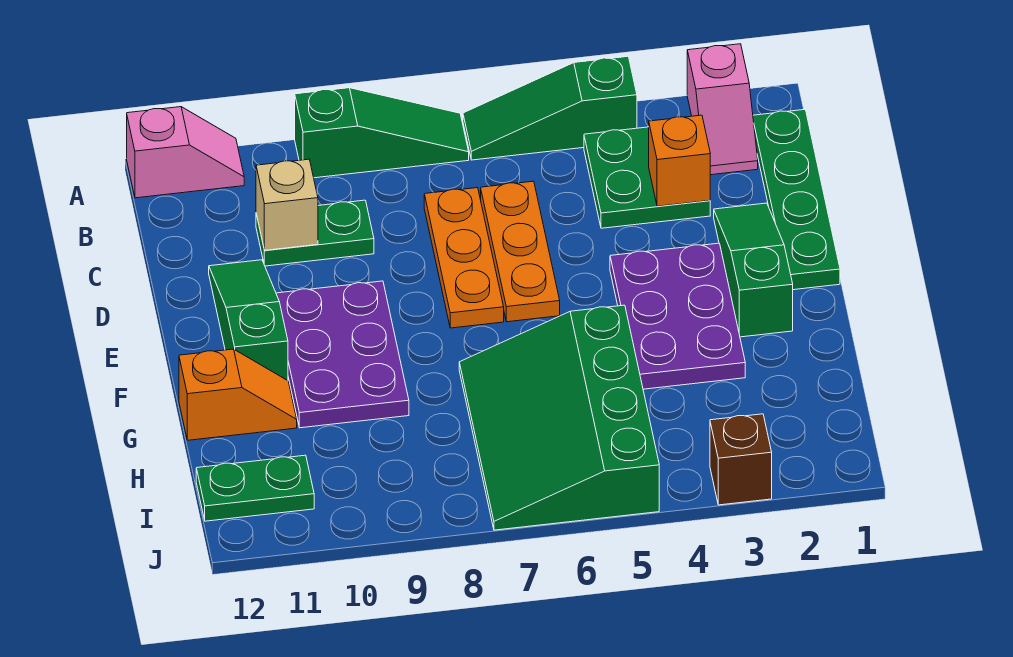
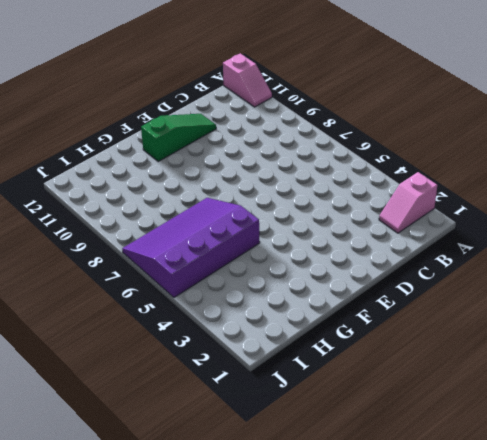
purple 3x4 slope [122,198,260,297] -> green 3x4 slope [459,305,659,530]
none -> green 1x3 slope [463,56,637,160]
none -> green 1x3 slope [295,88,469,178]
none -> green 1x4 plate [753,110,840,290]

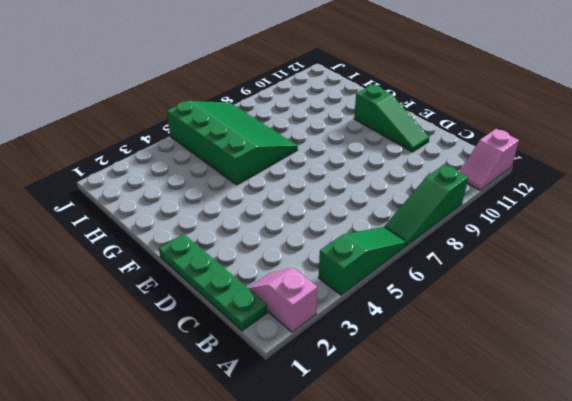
none -> green 2x2 plate [584,127,710,228]
none -> orange 1x3 plate [481,181,560,322]
none -> orange 1x3 plate [424,188,504,328]

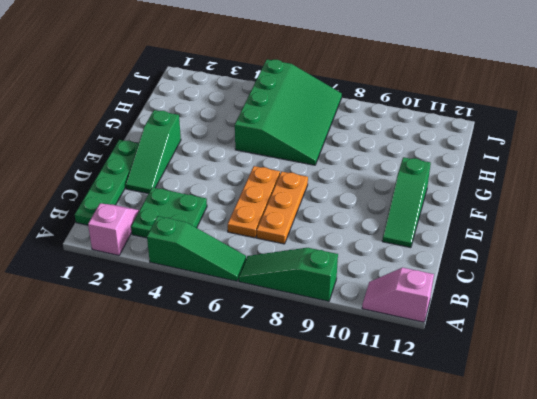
none -> green 1x2 plate [256,200,374,266]
none -> purple 2x3 plate [610,243,745,389]
none -> purple 2x3 plate [276,281,409,428]

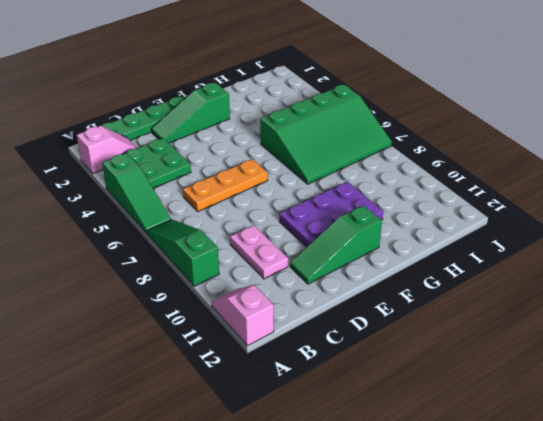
pink 1x2 plate [230,225,288,279] -> green 1x2 plate [256,200,374,266]
none -> orange 1x3 plate [424,188,504,328]
none -> purple 2x3 plate [610,243,745,389]
none -> orange 1x2 slope [179,349,297,440]

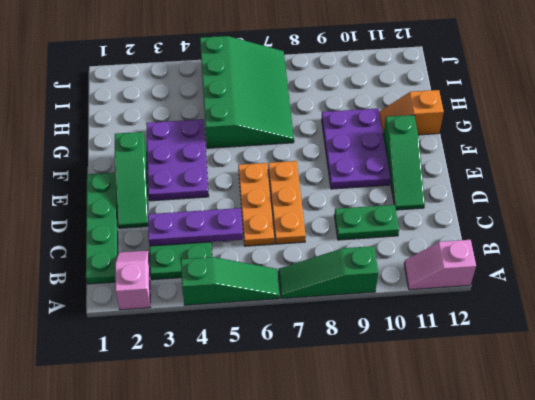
purple 1x3 plate [148,208,243,246] -> orange 1x1 brick [649,115,710,206]
none -> green 1x2 plate [196,455,314,521]
none -> brown 1x1 brick [710,414,772,505]
none -> tan 1x1 brick [256,159,318,250]

